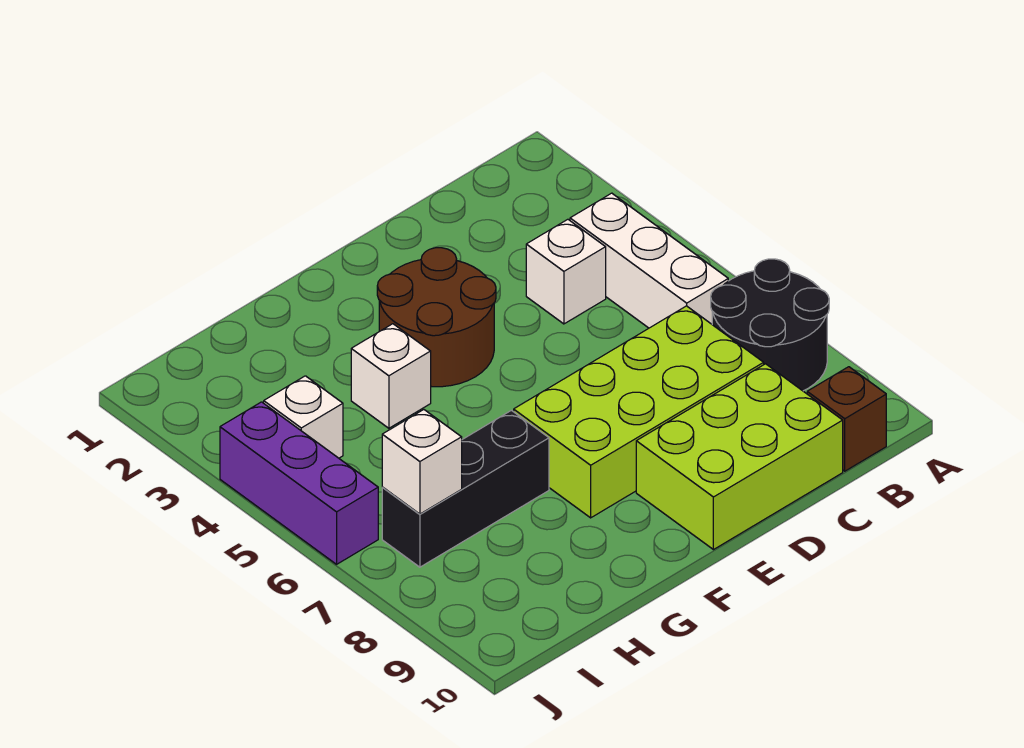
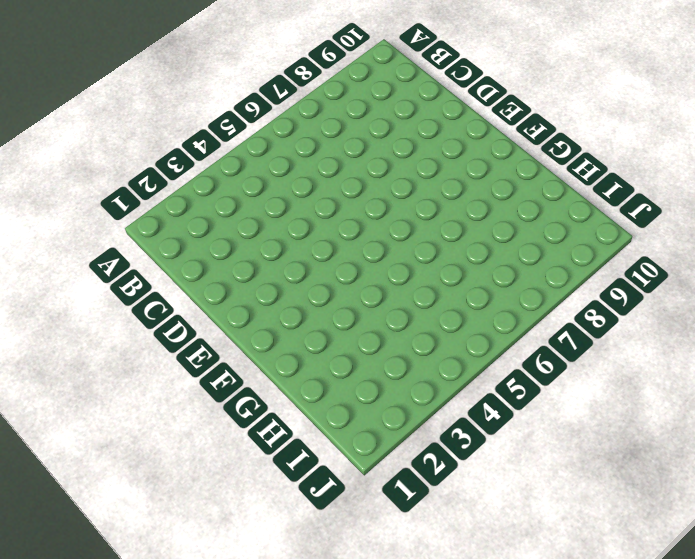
none -> black 2x2 round brick [711,259,829,391]
none -> white 1x3 brick [570,193,728,328]
none -> brown 1x1 brick [807,367,886,471]

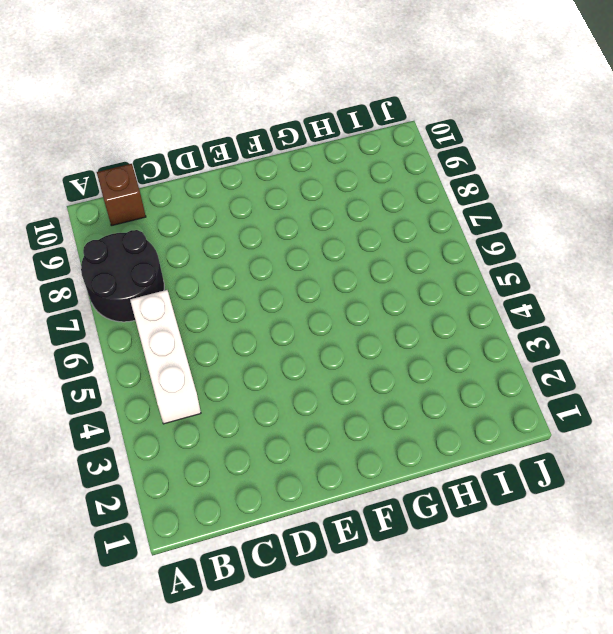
none -> white 1x1 brick [526,219,606,324]
none -> lime 2x4 brick [514,306,764,518]
none -> lime 2x3 brick [636,364,843,550]

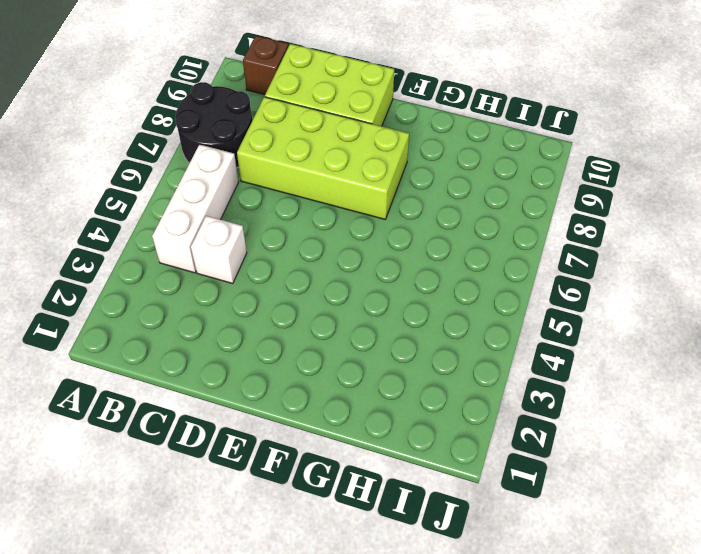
none -> brown 2x2 round brick [377,248,496,387]
none -> white 1x1 brick [351,324,431,428]
none -> black 1x3 brick [382,410,549,567]

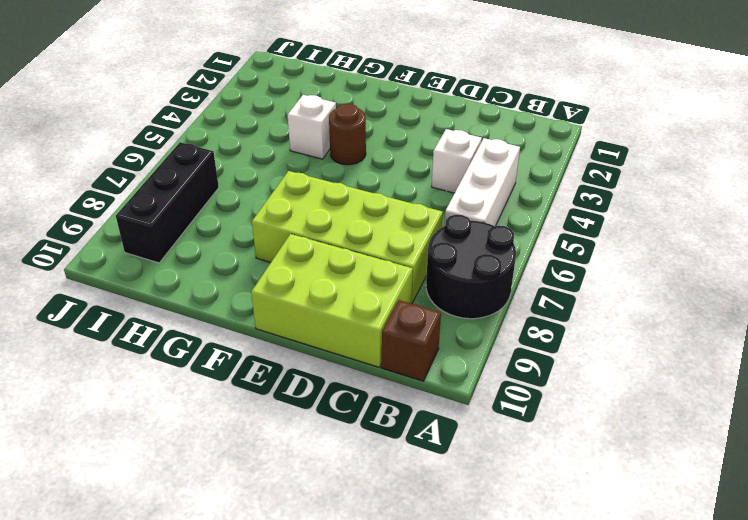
brown 1x1 round brick [329,104,366,165] -> brown 2x2 round brick [377,248,496,387]
black 1x3 brick [116,142,219,263] -> black 1x3 brick turned to [382,410,549,567]
none -> white 1x1 brick [264,376,343,458]
none -> purple 1x3 brick [220,402,378,564]
none -> white 1x1 brick [382,410,462,514]

